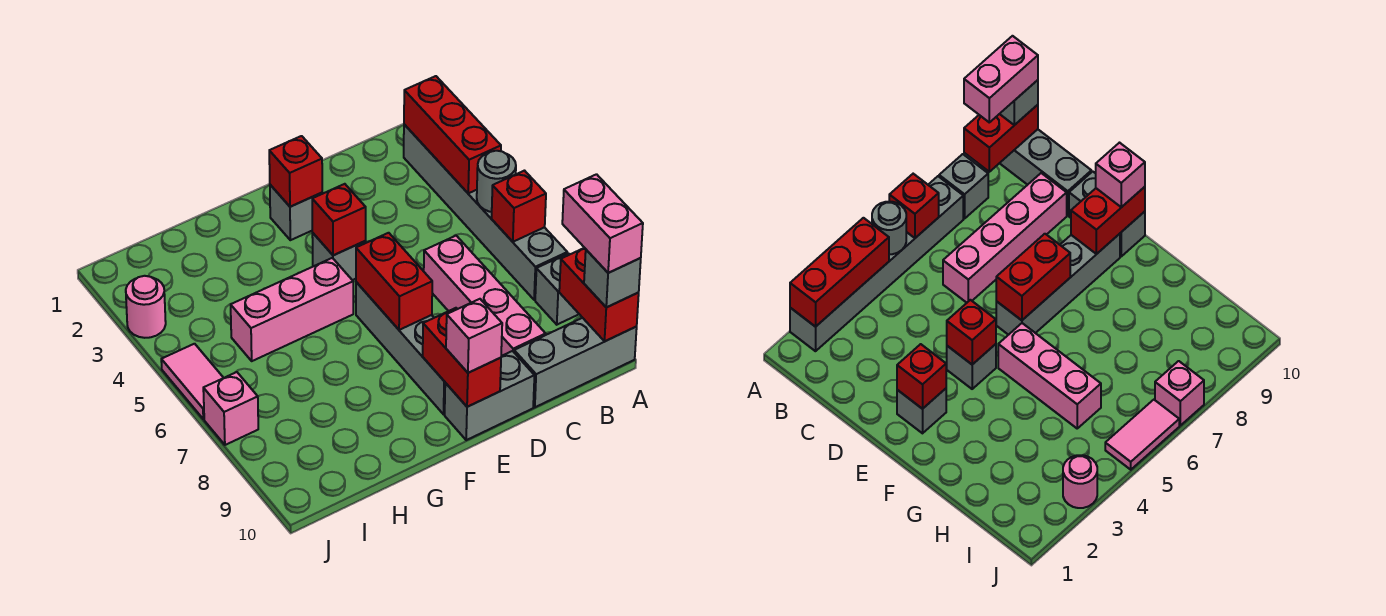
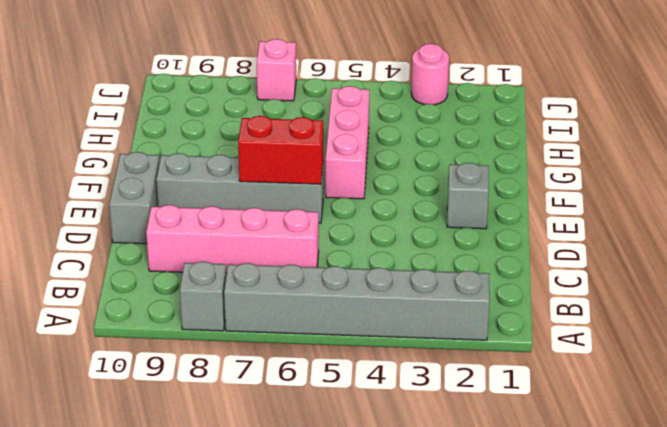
none -> grey 1x3 brick [514,318,637,407]
none -> grey 1x1 brick [312,233,366,280]
none -> pink 1x2 tile [161,344,223,419]

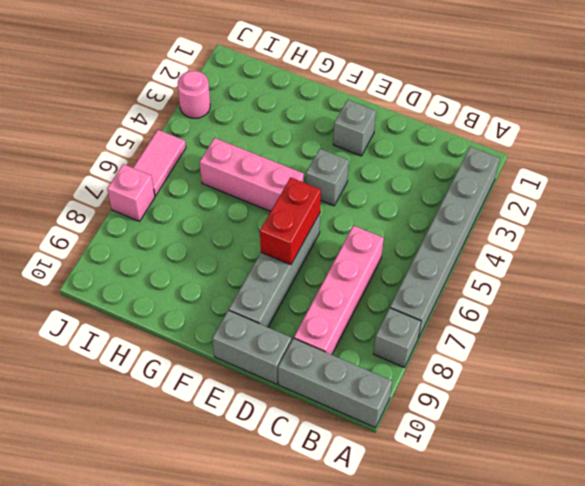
none -> red 1x3 brick [404,76,501,193]
none -> grey 1x1 round brick [477,151,516,212]
none -> red 1x1 brick [492,171,546,242]

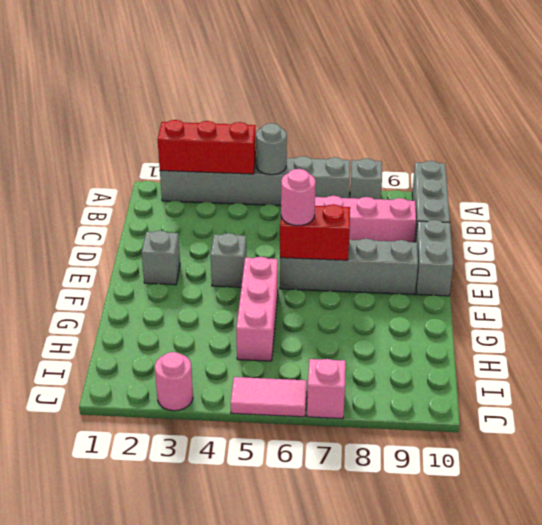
pink 1x1 round brick [281,169,316,226] -> none
none -> red 1x1 brick [492,171,546,242]
none -> red 1x2 brick [559,248,639,341]
none -> red 1x1 brick [269,136,322,207]

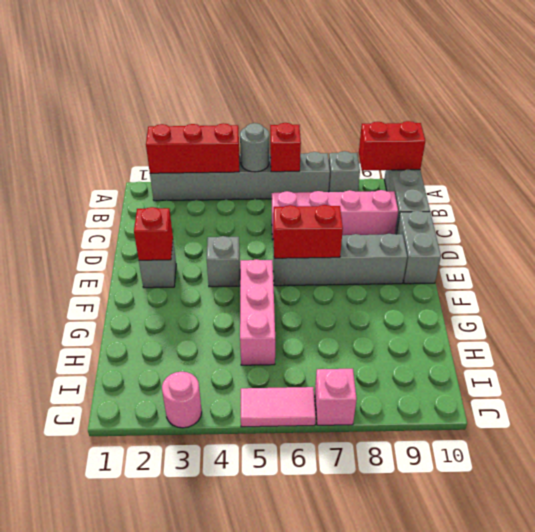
none -> red 1x1 brick [312,184,366,255]
none -> red 1x2 brick [423,308,501,407]
none -> grey 1x1 brick [584,250,641,307]

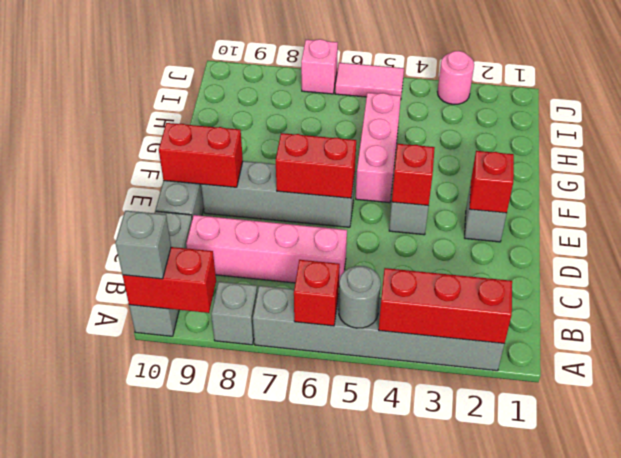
none -> pink 1x1 brick [446,299,502,373]
none -> pink 1x2 brick [562,174,643,273]

